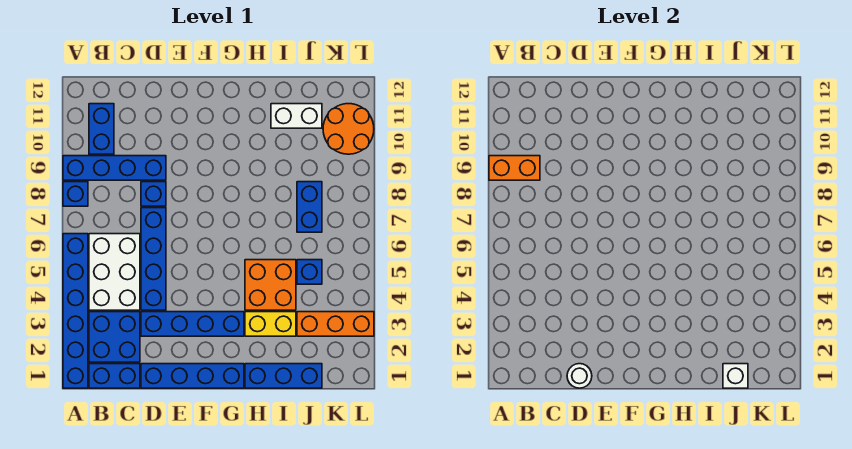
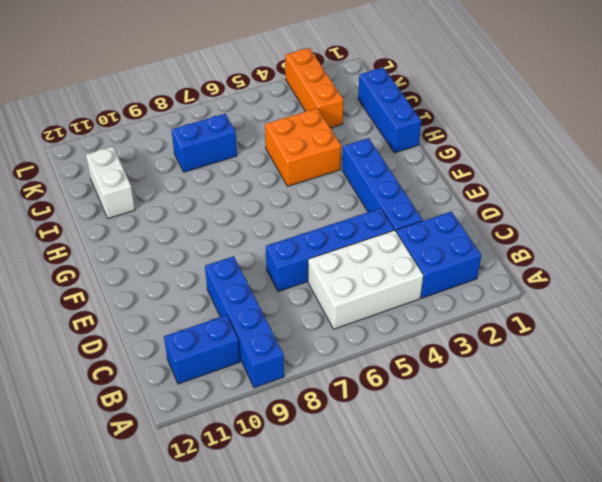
none -> blue 1x6 brick [63,234,88,388]
none -> blue 1x1 brick [63,182,88,206]
none -> blue 1x2 brick [89,364,140,388]

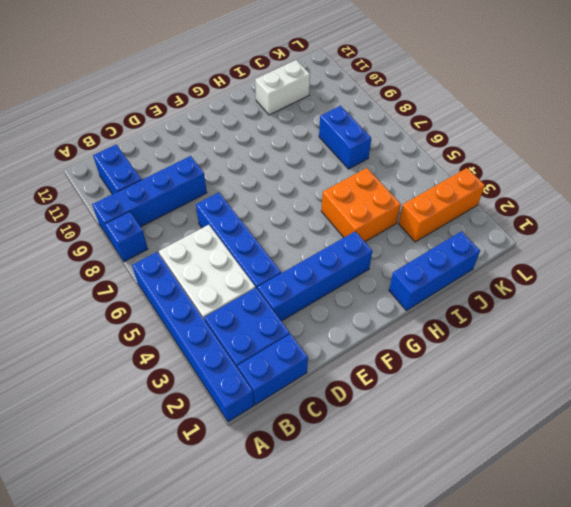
none -> blue 1x4 brick [141,364,244,388]
none -> blue 1x1 brick [141,182,166,206]
none -> yellow 1x2 brick [245,312,296,336]

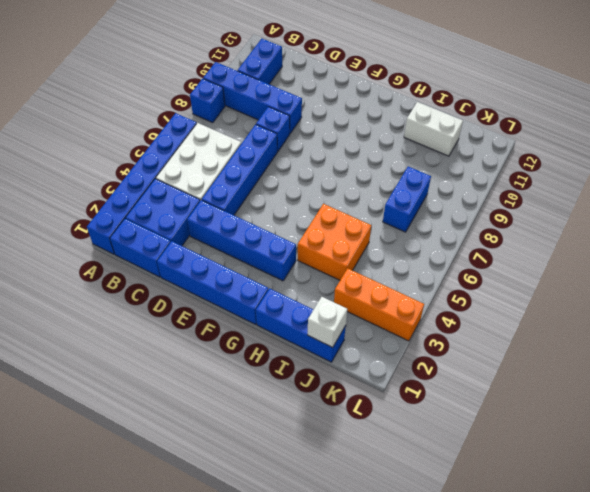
none -> yellow 1x2 brick [245,312,296,336]
none -> blue 1x1 brick [297,260,322,284]
none -> orange 2x2 round brick [323,104,374,154]

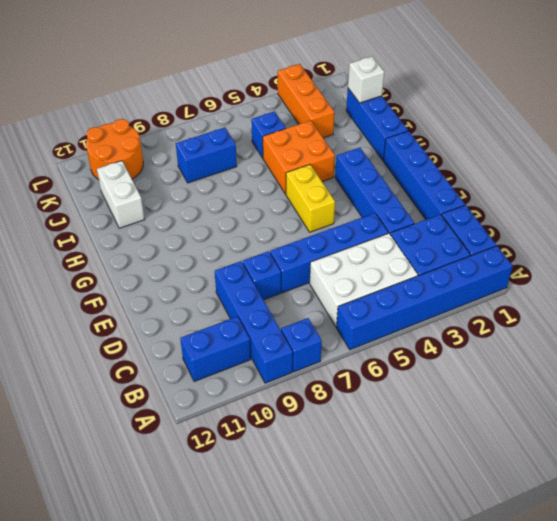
yellow 1x2 brick [286,165,335,232] -> yellow 1x2 brick moved to [245,312,296,336]
none -> orange 1x2 brick [489,156,540,180]
none -> white 1x1 round brick [567,364,592,388]

